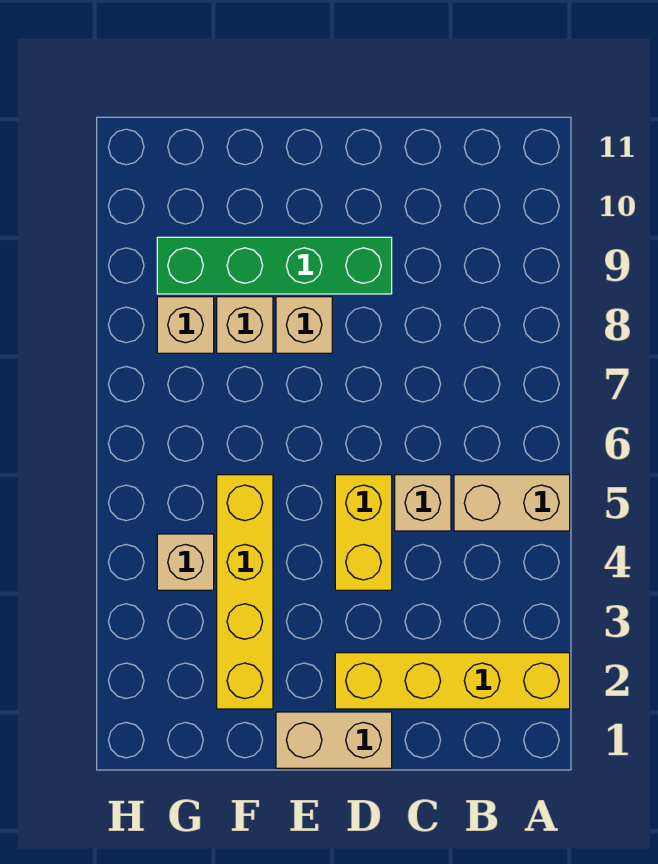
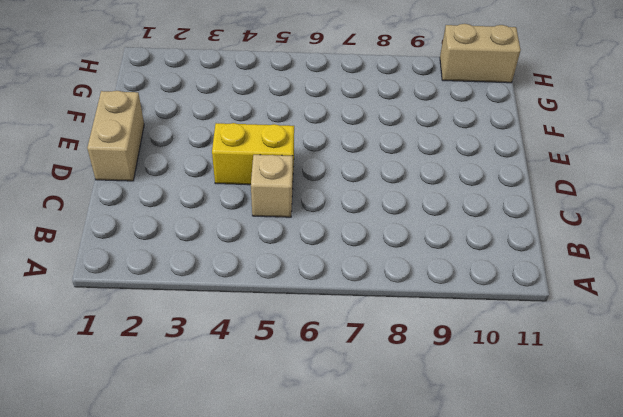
tan 1x2 brick [440,24,521,83] -> tan 1x2 brick turned to [454,475,570,531]
none -> yellow 1x4 brick [335,653,570,709]
none -> green 1x4 brick [157,237,392,294]

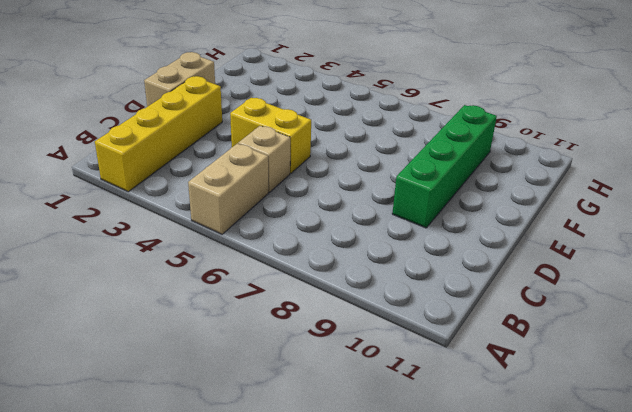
none -> tan 1x1 brick [276,297,332,353]
none -> yellow 1x4 brick [217,475,273,709]

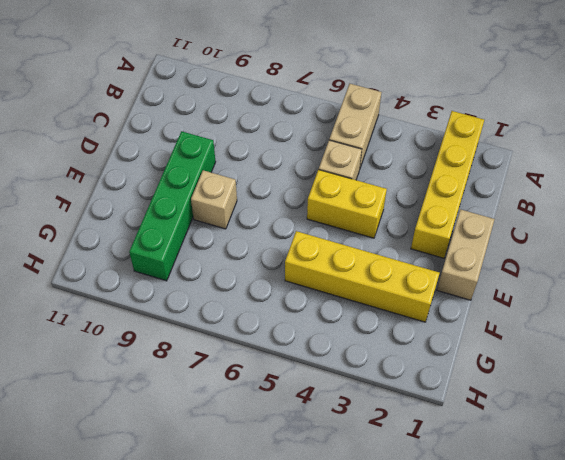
none -> tan 1x1 brick [217,297,273,353]
none -> tan 1x1 brick [157,534,214,590]

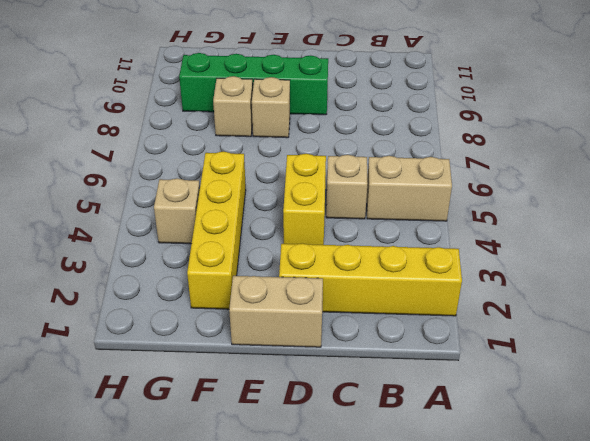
none -> tan 1x1 brick [157,297,214,353]

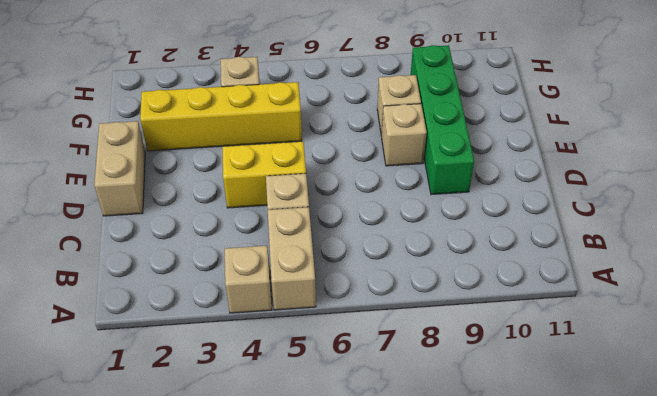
tan 1x1 brick [225,246,272,313] -> tan 1x1 brick moved to [157,297,214,353]
none -> yellow 1x4 brick [335,653,570,709]

